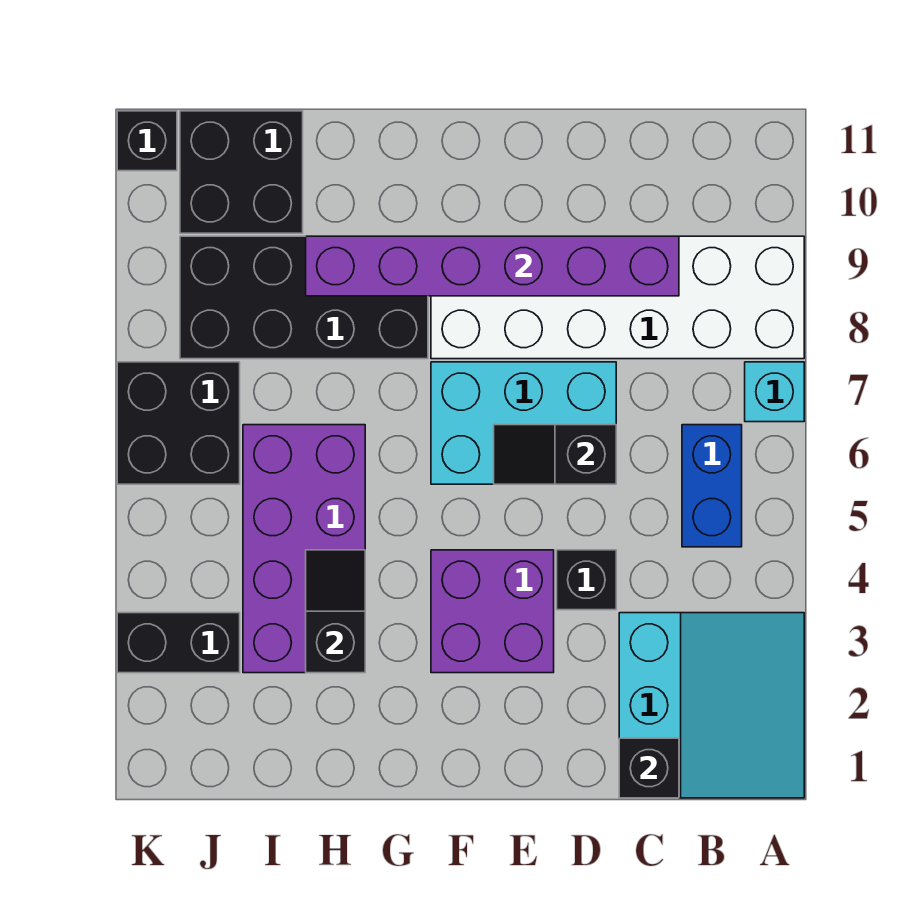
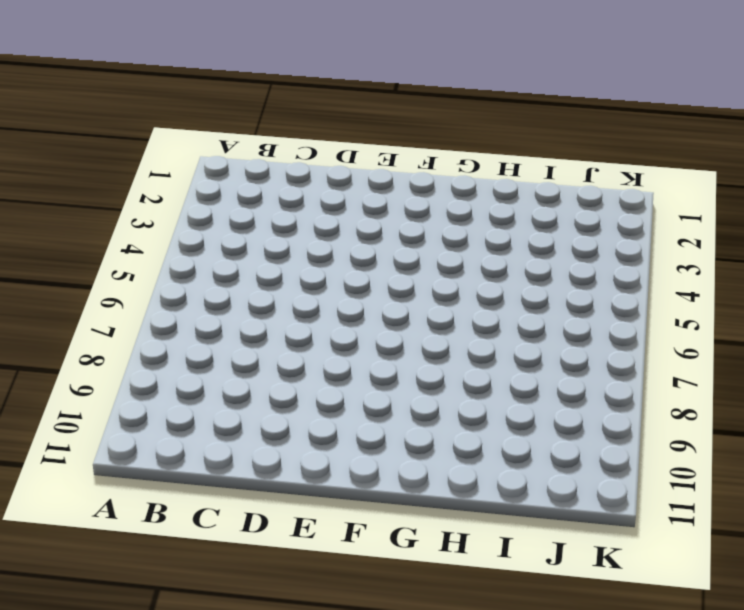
none -> cyan 3x3 slope [619,613,804,798]
none -> cyan 1x1 brick [745,362,804,422]
none -> white 2x6 brick [431,236,804,359]

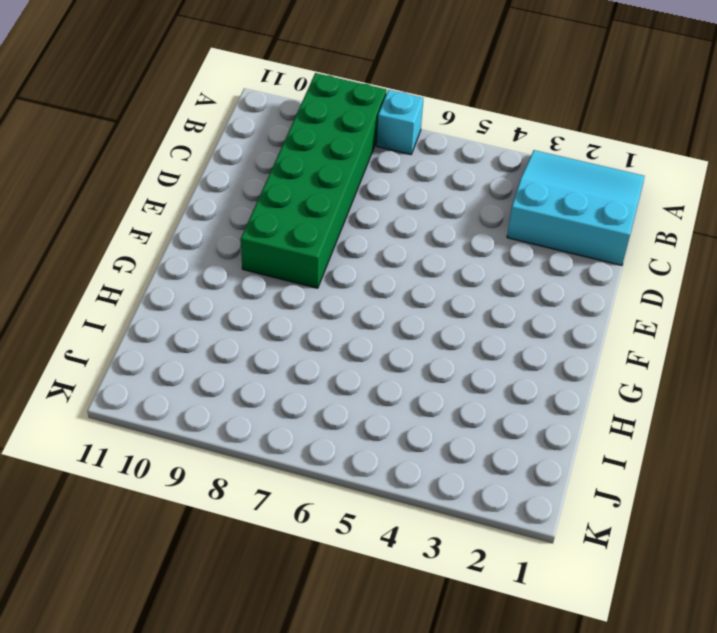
green 2x6 brick [241,73,387,288] -> white 2x6 brick [431,236,804,359]
none -> blue 1x2 brick [682,425,742,547]
none -> black 1x1 brick [557,550,616,610]
none -> cyan 2x3 brick [431,362,616,484]

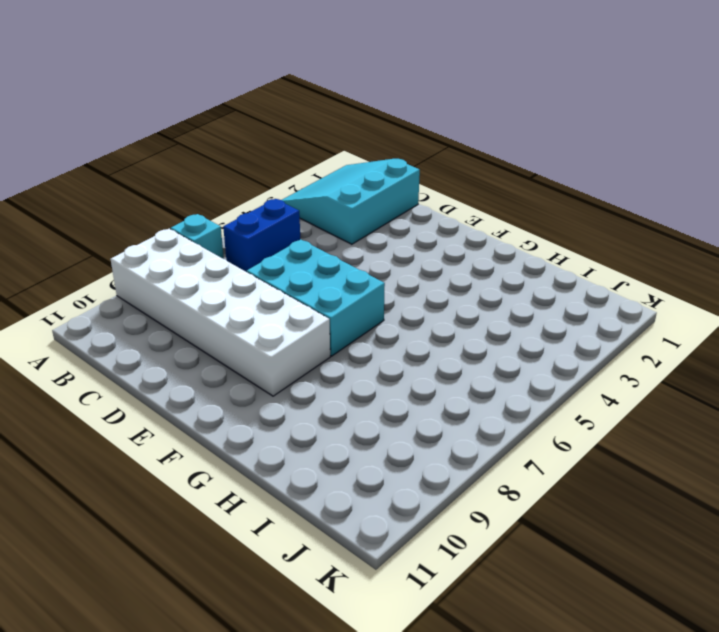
none -> black 1x1 brick [557,550,616,610]
none -> purple 2x2 brick [431,550,554,673]
none -> black 2x4 brick [180,236,428,359]

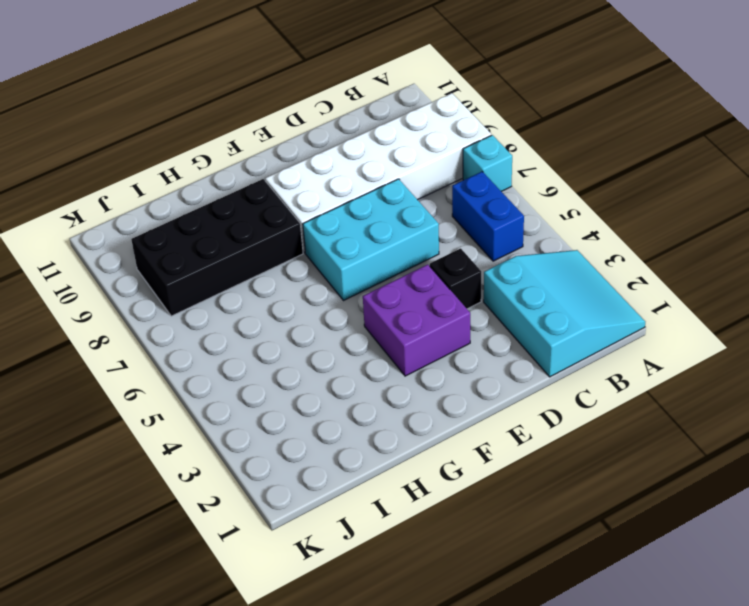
none -> purple 2x4 brick [243,425,365,673]
none -> black 2x2 brick [180,111,303,233]
none -> black 1x2 brick [117,613,240,673]

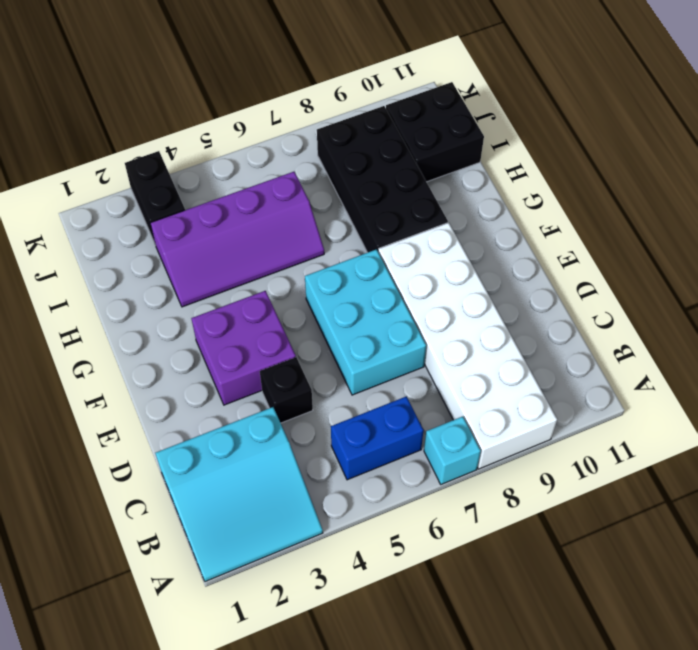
purple 2x4 slope [150,172,324,307] -> purple 2x4 brick [243,425,365,673]
none -> black 2x2 brick [117,362,240,484]
none -> black 1x1 brick [117,111,177,171]
none -> black 1x1 brick [619,738,679,798]

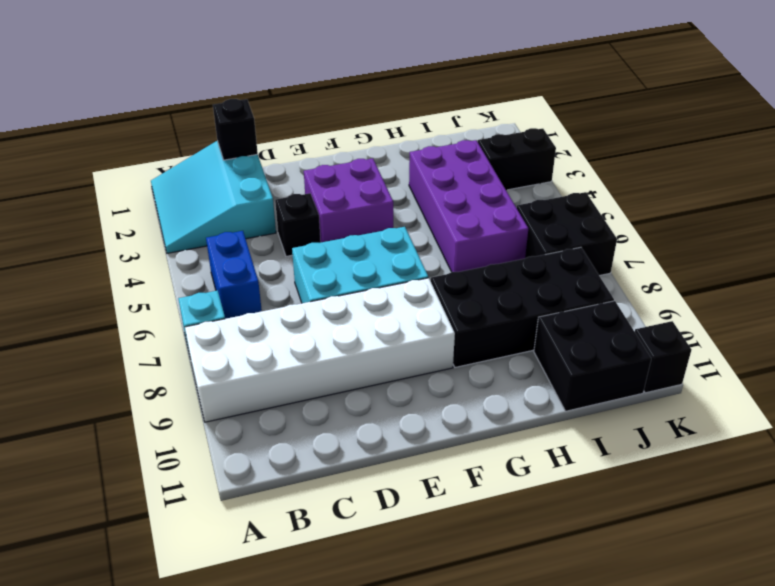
none -> purple 1x6 brick [306,236,679,296]
none -> black 1x2 slope [494,425,616,484]
none -> black 1x2 slope [306,550,365,673]

